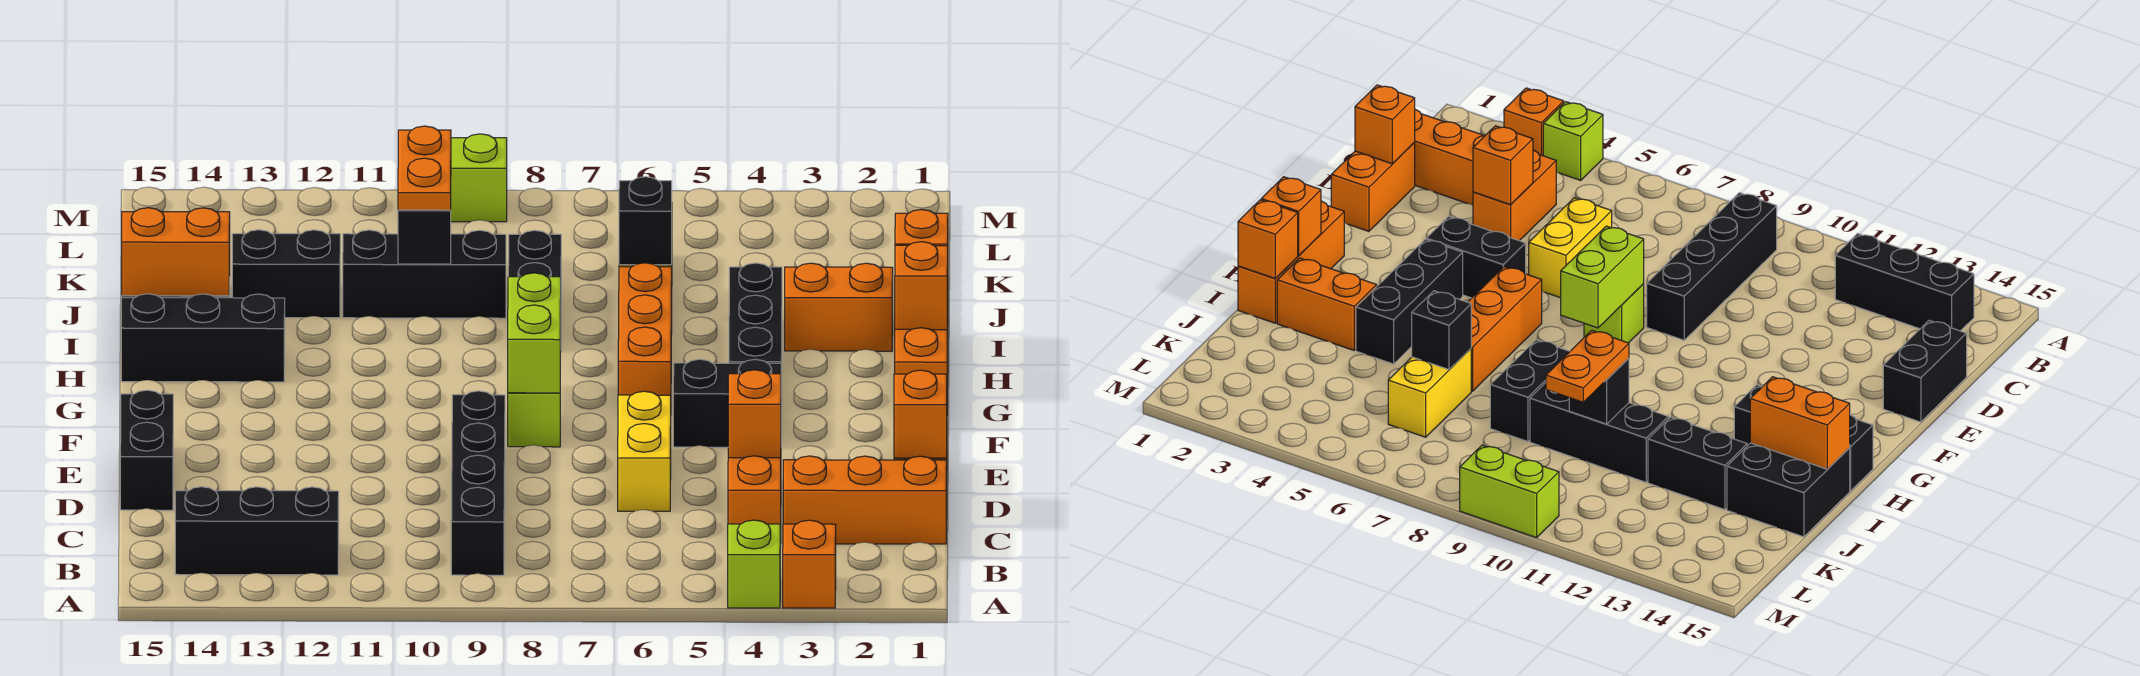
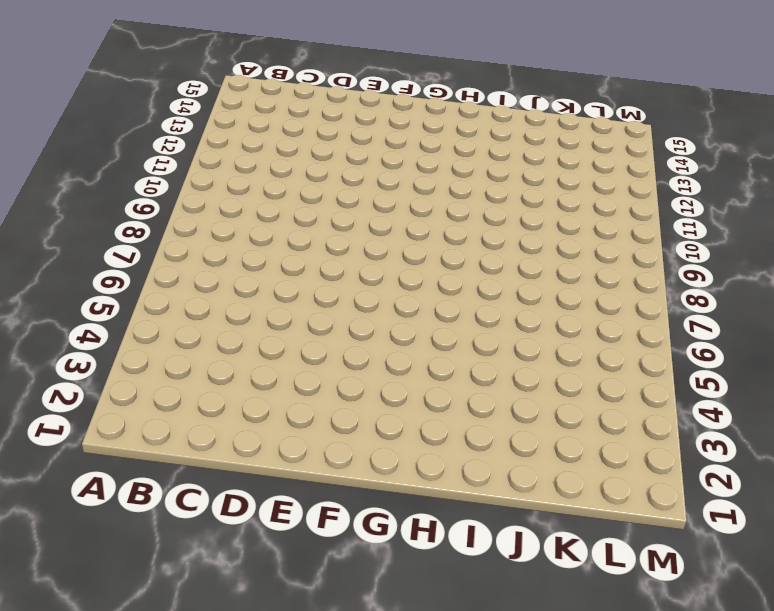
none -> orange 1x1 brick [783,520,836,608]
none -> lime 1x1 brick [728,520,780,608]
none -> black 1x4 brick [451,391,505,575]
none -> black 1x3 brick [175,487,339,575]

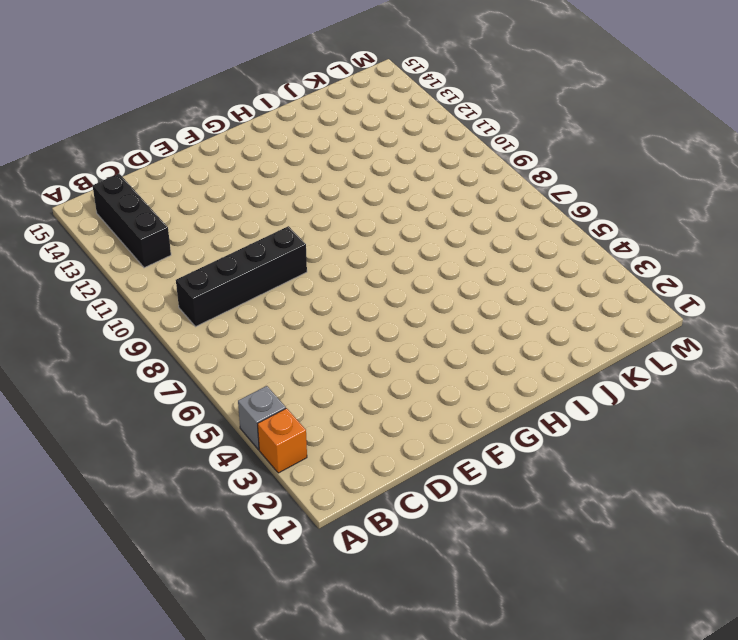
grey 1x1 brick [238,386,286,450] -> lime 1x1 brick [728,520,780,608]
none -> orange 1x3 brick [783,456,947,544]
none -> orange 1x2 brick [728,456,781,543]
none -> orange 1x2 brick [1331,143,1415,231]
none -> yellow 1x2 brick [618,391,671,511]

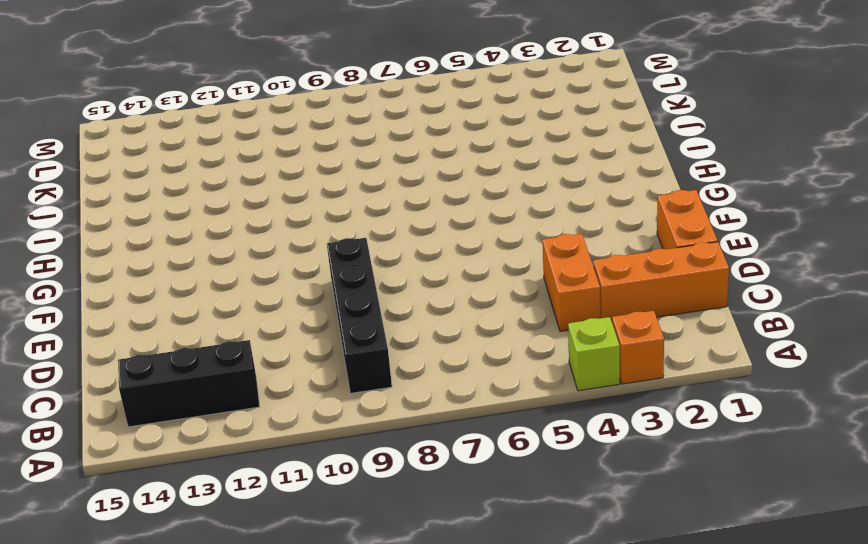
none -> yellow 1x2 brick [618,391,671,511]
none -> black 1x2 brick [120,390,173,510]
none -> black 1x2 brick [673,359,781,447]
none -> lime 1x1 brick [508,393,560,447]

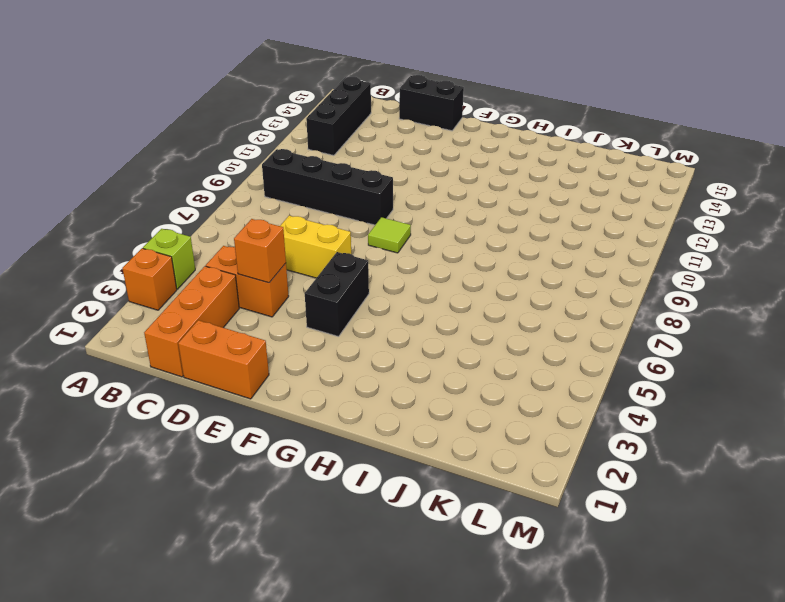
lime 1x1 tile [368,217,411,253] -> lime 1x1 brick [508,393,560,447]
none -> orange 1x3 brick [895,319,948,374]
none -> black 1x3 brick [729,263,782,408]
none -> orange 1x3 brick [618,263,672,396]
none -> black 1x3 brick [121,294,285,382]

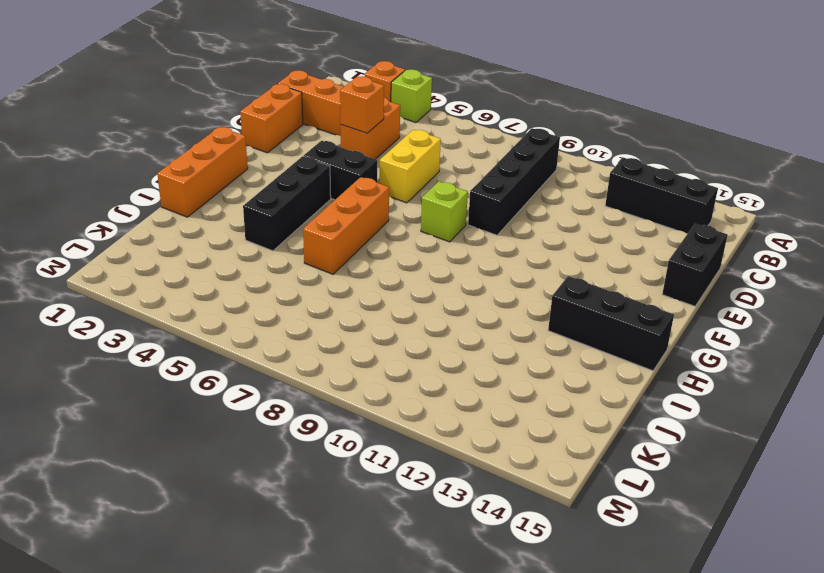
none -> orange 1x2 brick [785,263,893,351]
none -> black 1x2 brick [508,230,561,277]
none -> black 2x2 brick [1727,443,1850,537]
none -> yellow 1x2 brick [1388,349,1471,437]

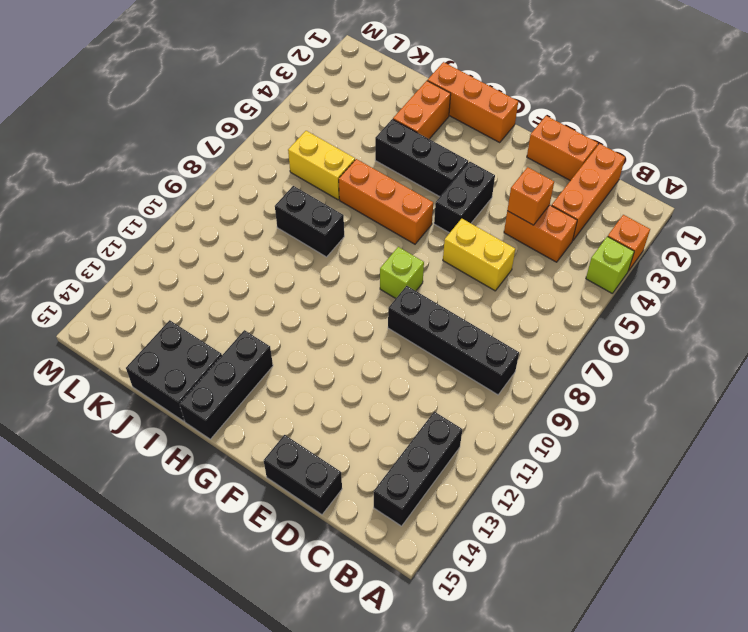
none -> black 1x3 brick [343,230,506,318]
none -> black 1x2 brick [232,230,340,318]
none -> lime 1x2 brick [450,134,507,222]
none -> orange 1x1 brick [894,370,947,458]

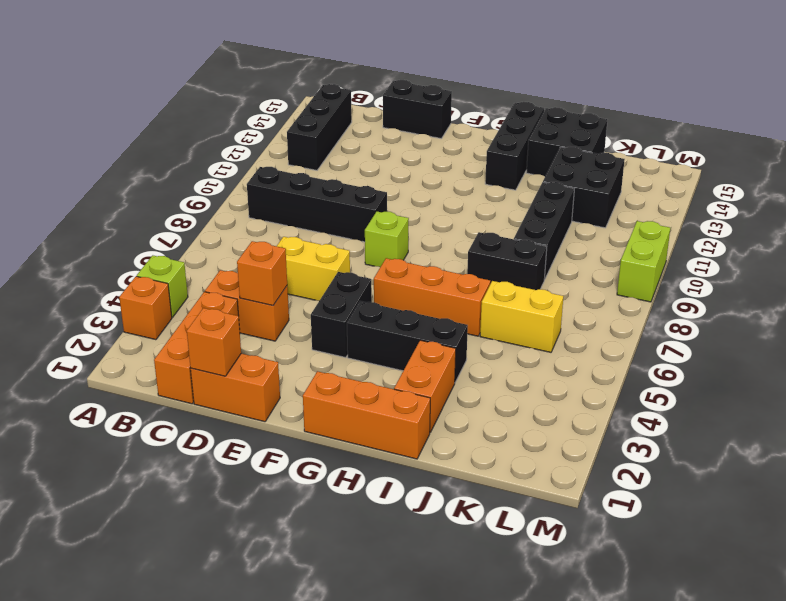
black 2x2 brick [543,147,625,228] -> black 1x2 brick [232,230,340,318]
none -> lime 1x2 brick [508,273,561,393]
none -> orange 1x1 brick [895,242,948,330]
none -> orange 1x1 brick [895,210,948,246]
none -> orange 1x2 brick [122,208,230,296]

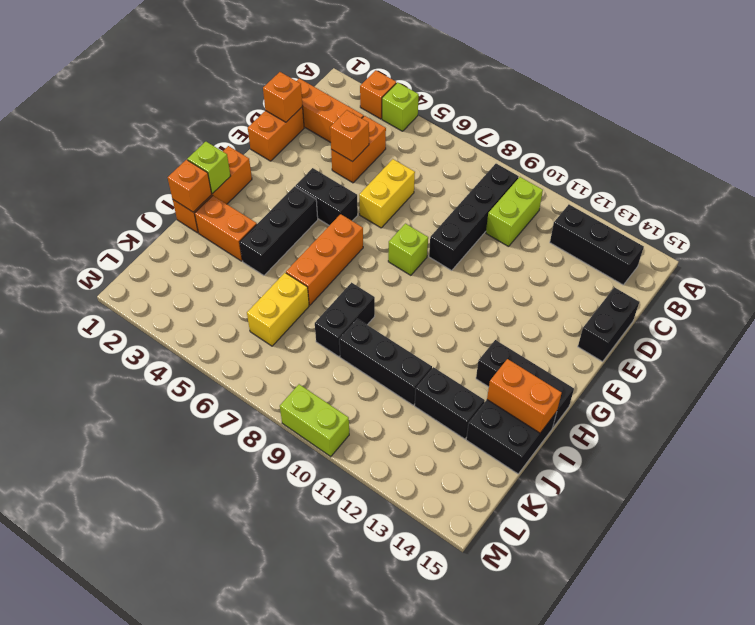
lime 1x2 brick [486,177,543,247] -> lime 1x2 brick moved to [508,273,561,393]
lime 1x1 brick [187,142,230,193] -> orange 1x1 brick [895,242,948,330]
none -> black 1x1 brick [619,177,672,265]
none -> black 1x1 brick [398,210,451,264]
none -> orange 1x2 plate [398,126,451,210]

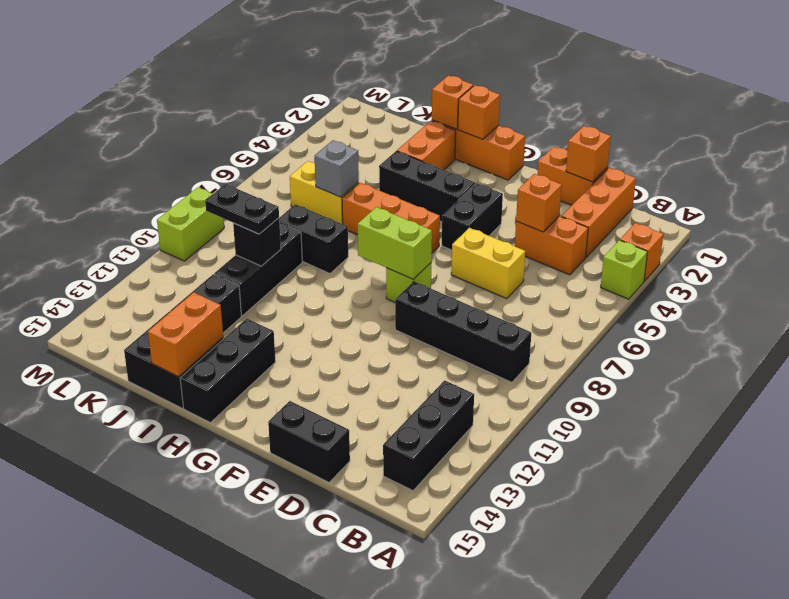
grey 1x1 brick [314,140,359,197] -> black 1x1 brick [619,177,672,265]
black 1x2 plate [205,184,279,234] -> orange 1x2 plate [398,126,451,210]

